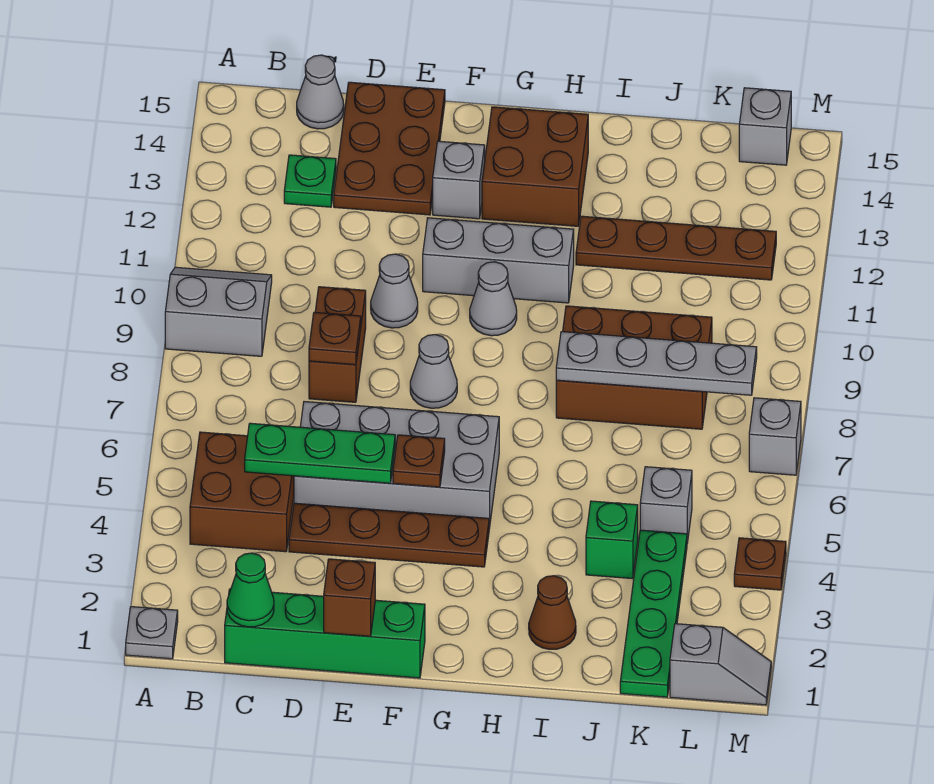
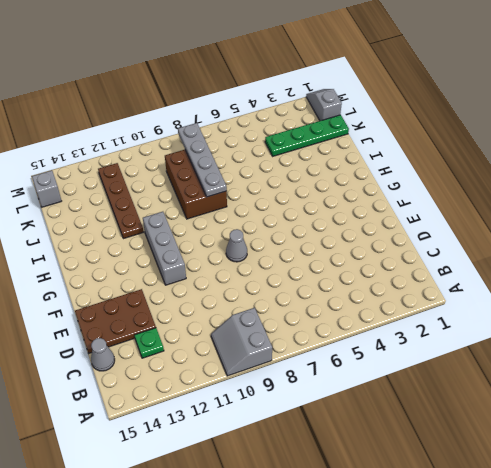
none -> grey 1x1 plate [126,607,178,659]
none -> brown 2x2 brick [190,432,294,552]
none -> green 1x4 brick [225,589,425,678]
none -> brown 1x4 plate [289,503,489,567]

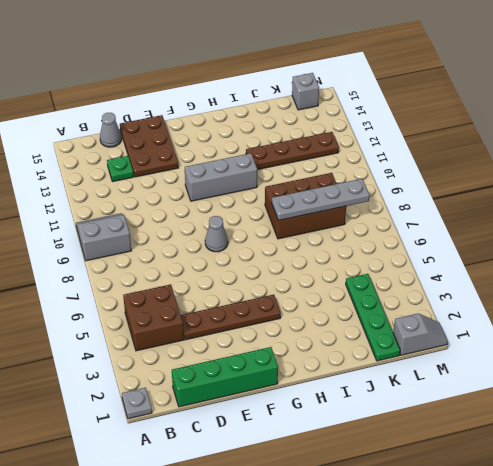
none -> grey 2x4 brick [294,402,499,528]
none -> brown 1x2 brick [309,287,366,402]
none -> grey 1x1 cone [371,254,418,328]
none -> grey 1x1 brick [433,141,485,219]

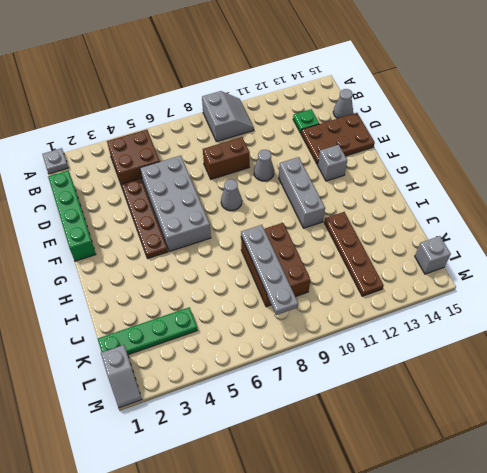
none -> grey 1x1 cone [470,262,517,336]
none -> brown 2x2 brick [482,107,588,226]
none -> brown 1x1 cone [529,576,576,649]
none -> green 1x1 brick [586,501,638,579]

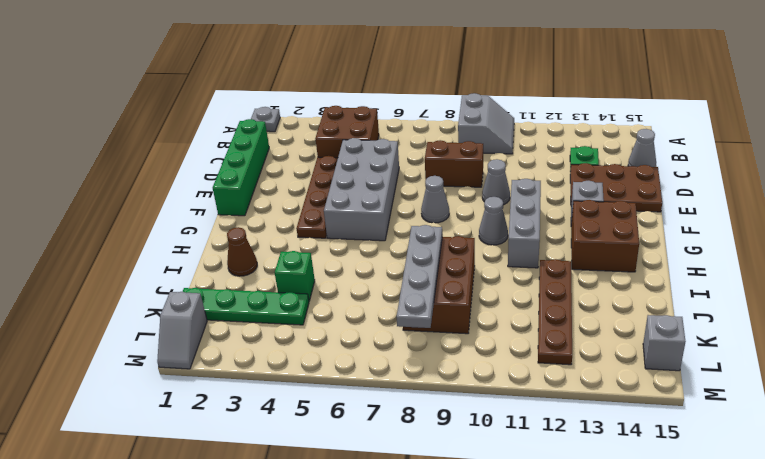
none -> grey 1x1 brick [640,467,692,543]
none -> brown 1x1 plate [734,538,786,590]
none -> grey 1x1 brick [749,398,801,475]
none -> green 1x1 cone [227,553,274,627]

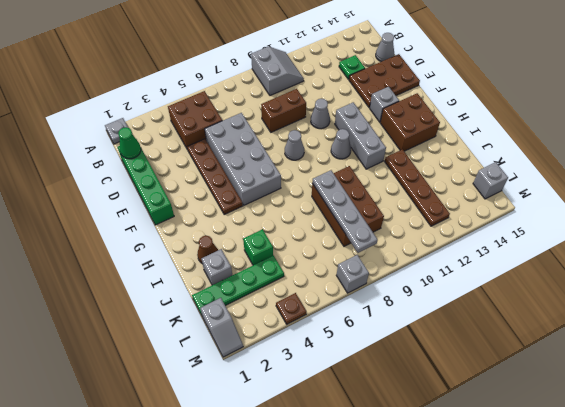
grey 1x1 brick [202,249,232,285] -> grey 1x1 brick moved to [640,467,692,543]
none -> green 1x3 plate [245,423,395,483]
none -> brown 1x1 plate [309,312,361,365]
none -> brown 1x1 brick [324,559,375,636]
none -> brown 1x1 plate [393,435,445,487]

